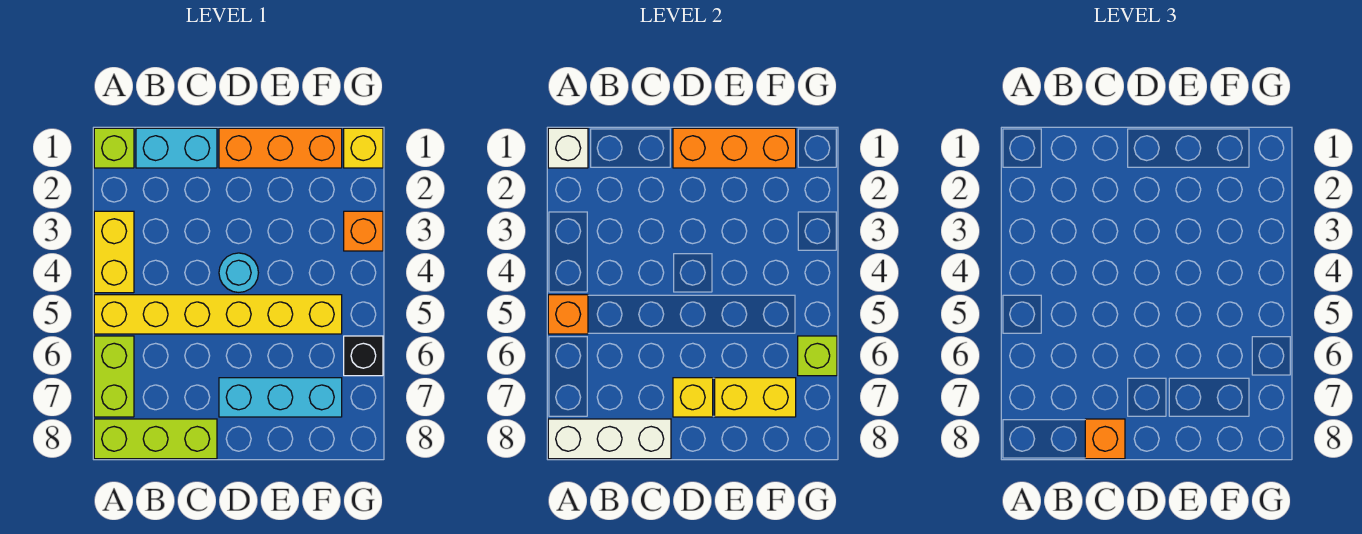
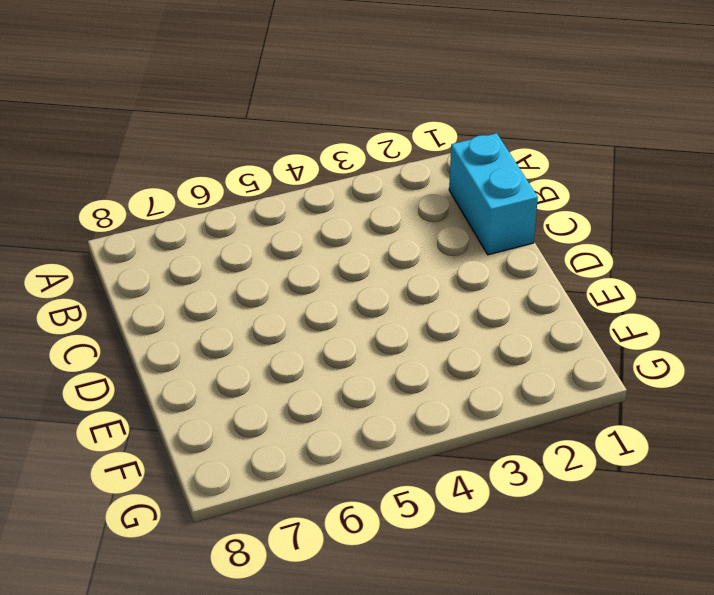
none -> lime 1x1 brick [94,128,134,168]
none -> yellow 1x2 brick [94,211,134,293]
none -> yellow 1x6 brick [94,295,342,334]

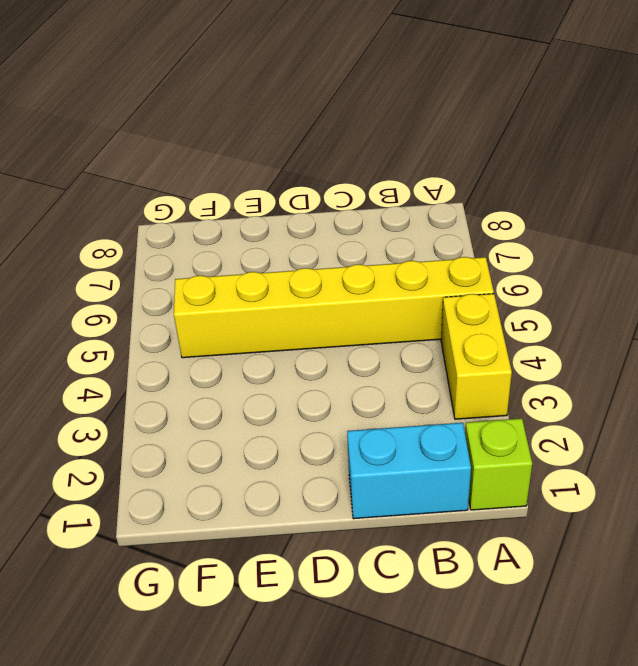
none -> lime 1x2 brick [94,336,134,417]
none -> lime 1x3 brick [94,419,217,459]
none -> orange 1x3 brick [219,128,342,168]

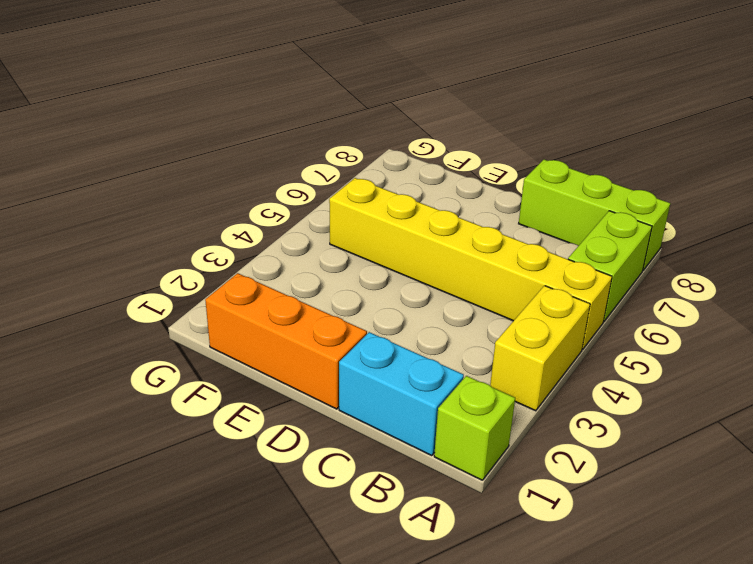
none -> cyan 1x1 round brick [219,253,258,292]
none -> cyan 1x3 brick [219,378,342,417]
none -> yellow 1x1 brick [344,128,383,168]

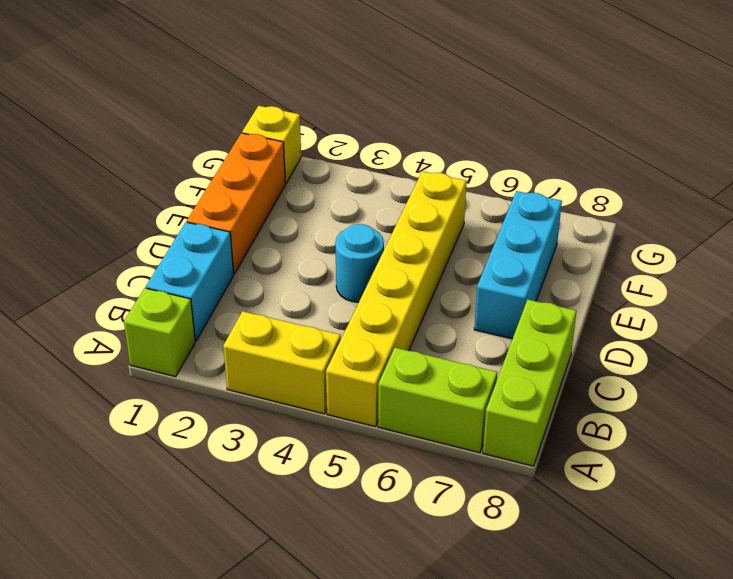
none -> orange 1x1 brick [344,211,383,251]
none -> black 1x1 brick [344,336,383,376]
none -> white 1x1 brick [548,128,588,168]

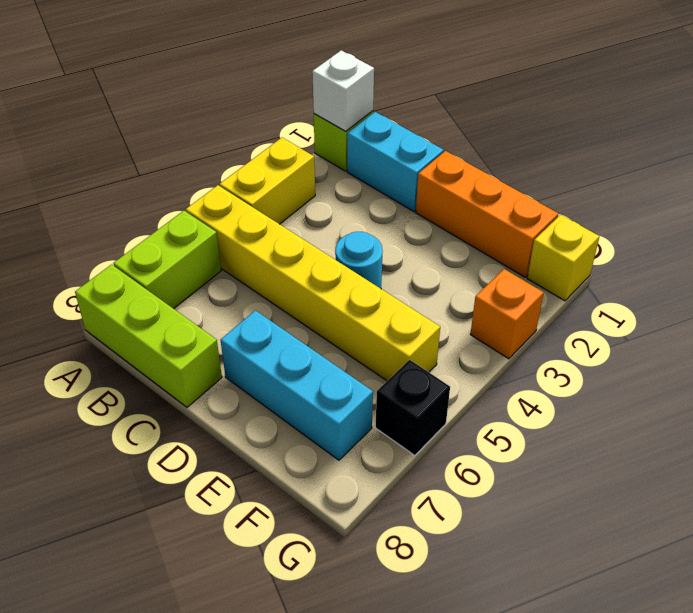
none -> orange 1x1 brick [548,295,588,334]
none -> white 1x3 brick [548,419,671,459]
none -> orange 1x3 brick [673,128,796,168]

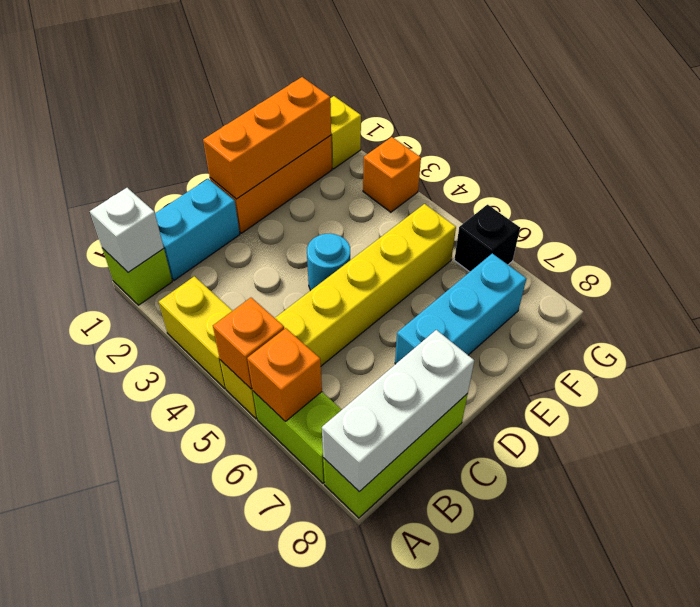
orange 1x1 brick [247,328,322,421] -> orange 1x1 brick moved to [1085,419,1125,459]
none -> yellow 1x1 brick [673,378,713,417]
none -> yellow 1x2 brick [715,378,796,417]
none -> lime 1x1 brick [798,336,837,376]

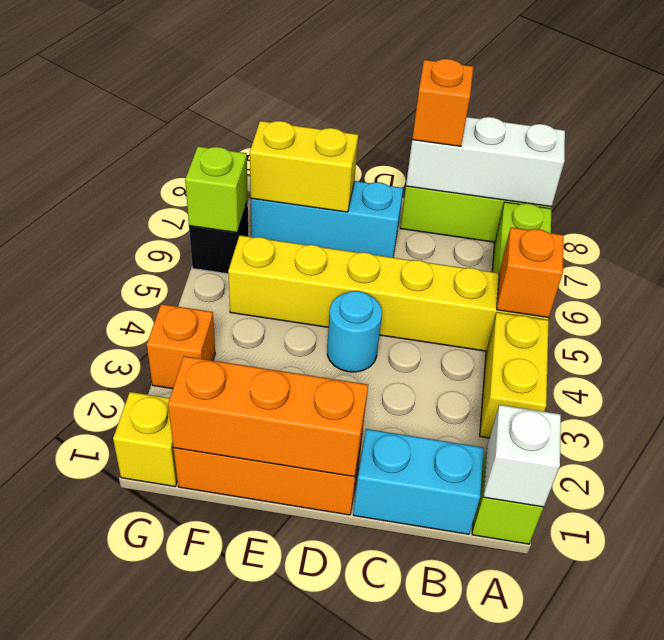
none -> yellow 1x1 brick [673,378,713,417]

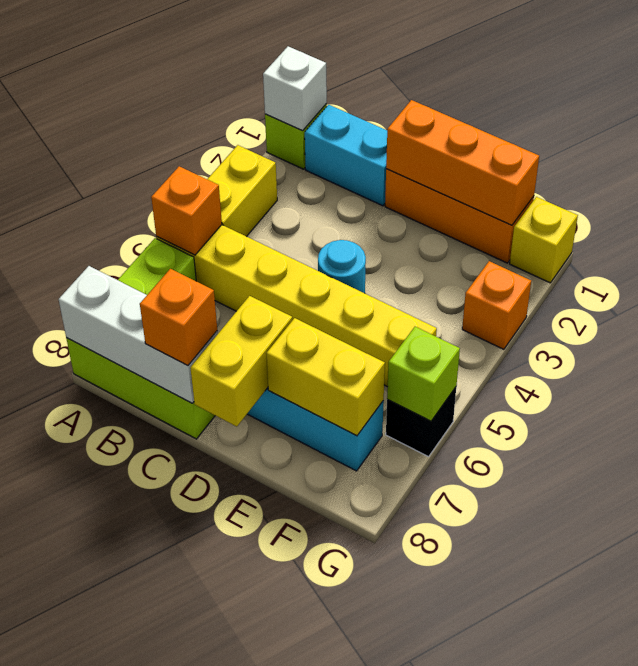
yellow 1x2 brick [190,296,292,427] -> yellow 1x1 brick [673,378,713,417]

